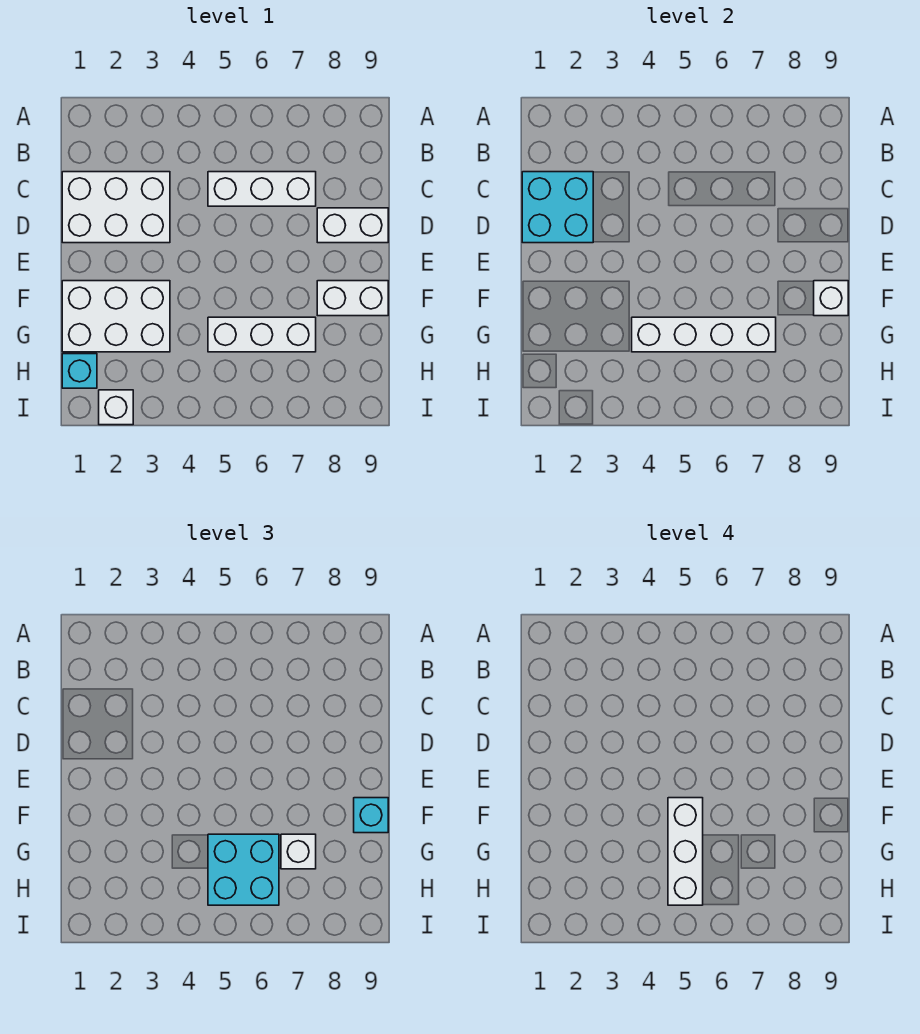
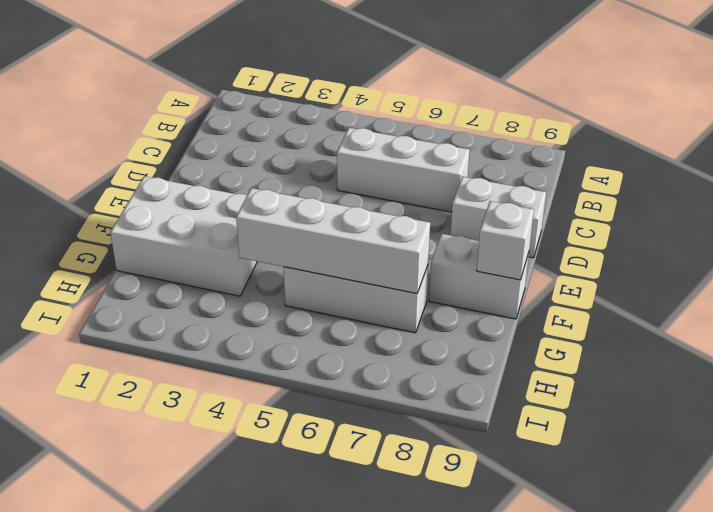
none -> white 2x3 brick [62,172,170,243]
none -> cyan 1x1 brick [62,354,97,388]
none -> white 1x1 brick [99,390,133,425]

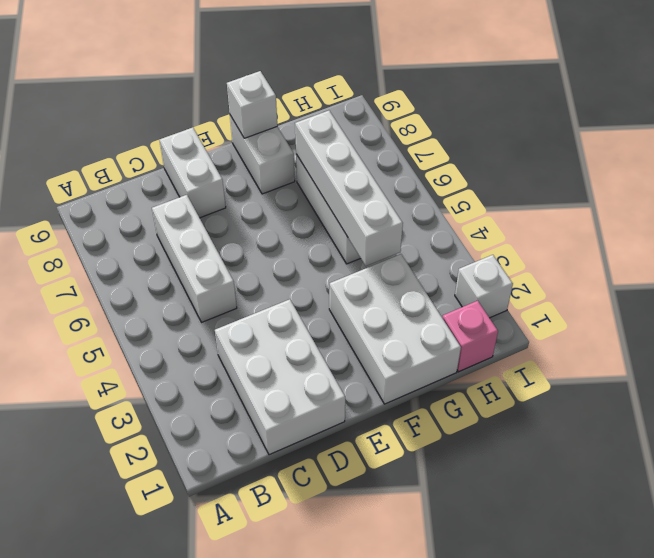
pink 1x1 brick [443,301,498,372] -> cyan 1x1 brick [62,354,97,388]
none -> cyan 2x2 brick [522,172,593,243]
none -> cyan 1x1 brick [354,798,388,833]
none -> cyan 2x2 brick [208,834,279,905]

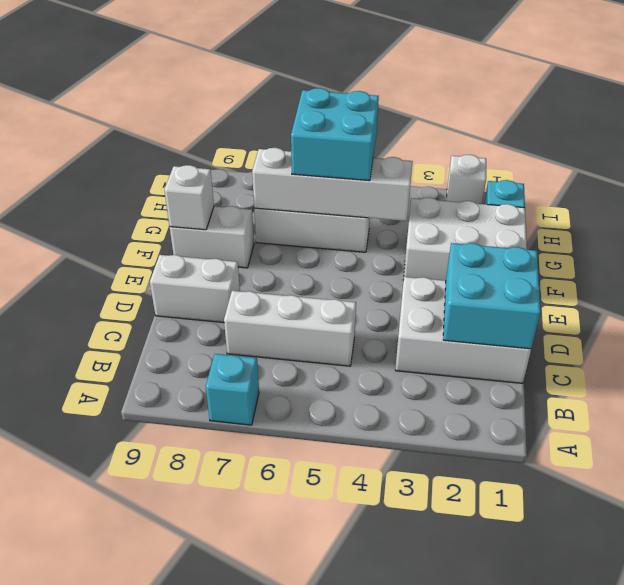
cyan 1x1 brick [206,354,259,425] -> cyan 1x1 brick moved to [354,798,388,833]
none -> white 1x1 brick [281,834,316,869]
none -> white 1x3 brick [668,798,703,905]

